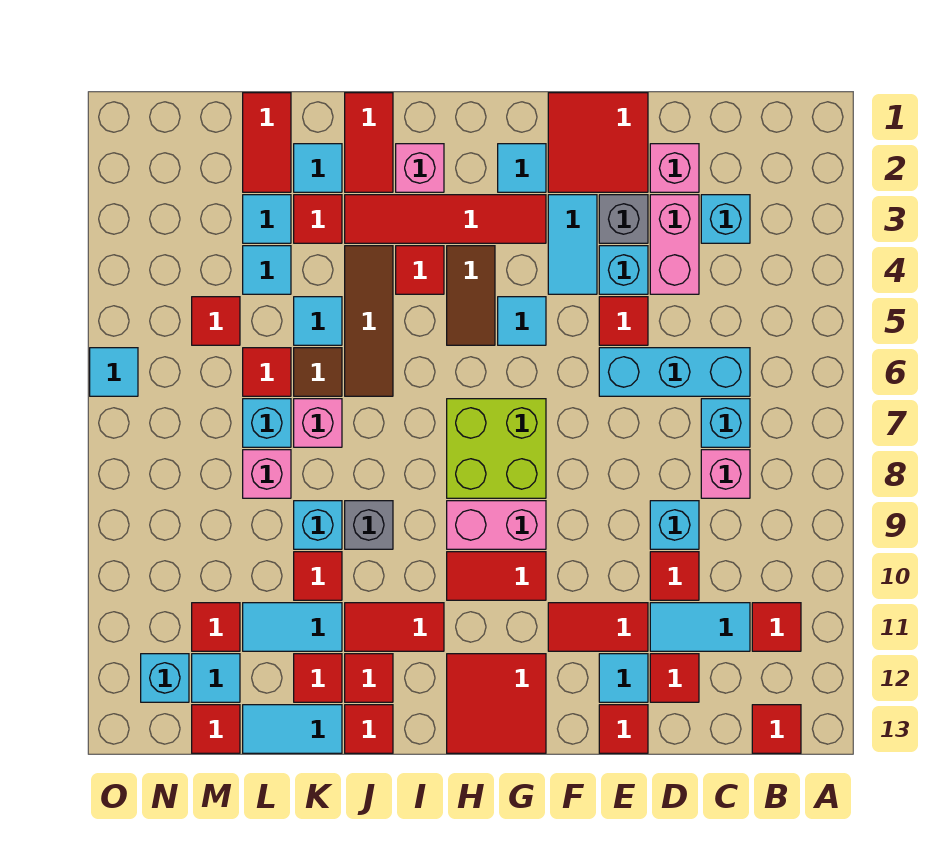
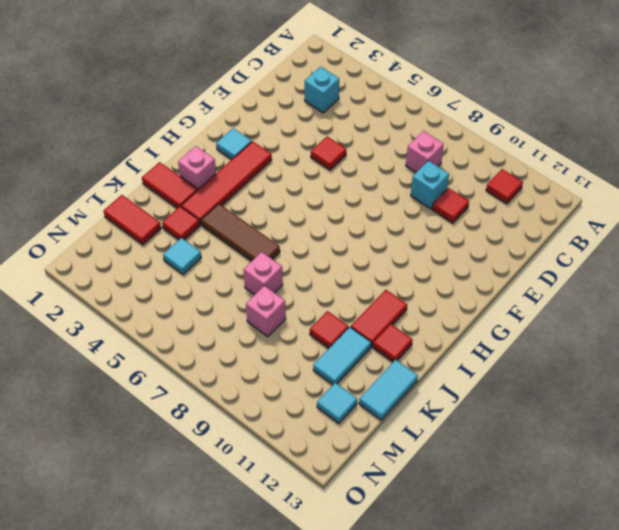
none -> red 1x1 tile [752,705,801,753]
none -> cyan 1x3 brick [599,348,750,396]
none -> cyan 1x1 brick [701,399,750,447]
none -> cyan 1x2 tile [650,603,750,651]

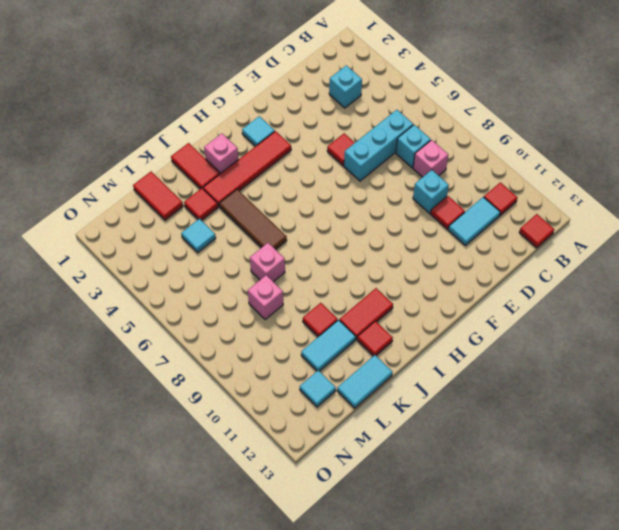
none -> pink 1x1 brick [650,144,699,192]
none -> pink 1x2 brick [650,195,699,294]
none -> red 1x1 tile [650,654,699,702]
none -> red 2x2 tile [548,93,648,192]

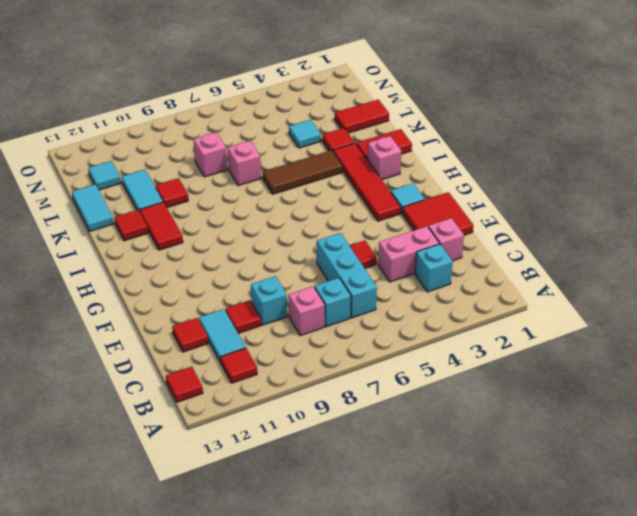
none -> grey 1x1 brick [599,195,648,243]
none -> cyan 1x1 brick [599,246,648,294]
none -> red 1x2 tile [548,603,648,651]
none -> cyan 1x1 tile [599,654,648,702]

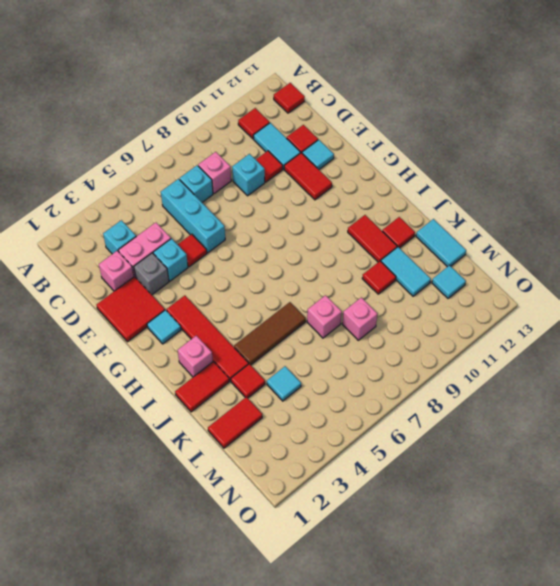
none -> red 1x1 tile [599,705,648,753]
none -> cyan 1x2 tile [548,195,597,294]
none -> cyan 1x1 tile [498,297,546,345]
none -> lime 2x2 brick [447,399,546,498]

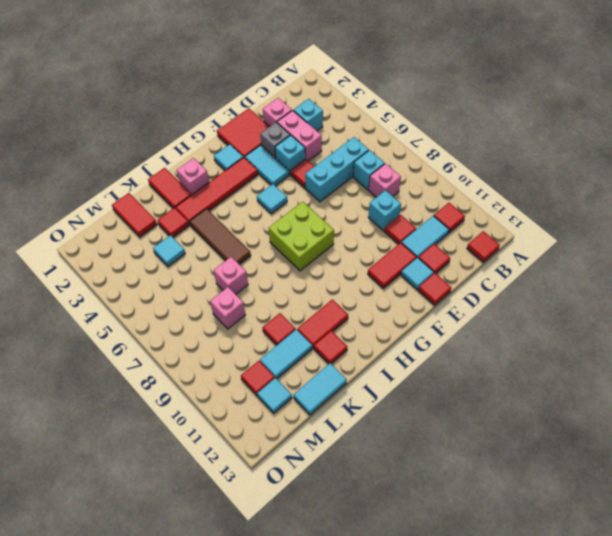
none -> pink 1x2 brick [447,501,546,549]
none -> red 1x2 tile [447,552,546,600]
none -> red 2x2 tile [447,654,546,753]
none -> brown 1x2 tile [447,246,495,345]

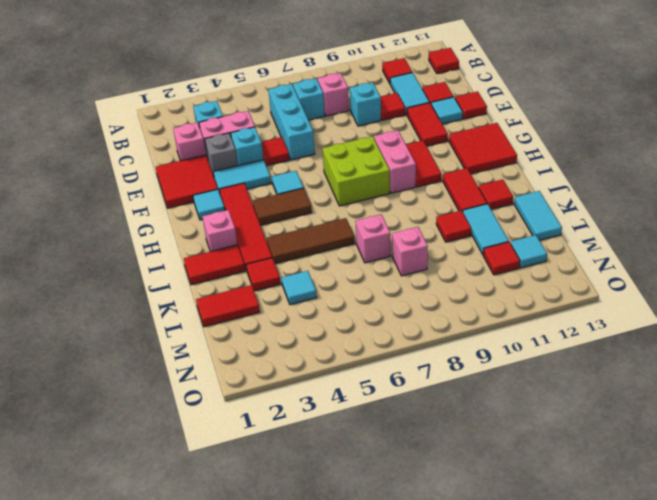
none -> red 1x1 tile [396,246,444,294]
none -> grey 1x1 brick [345,501,393,549]
none -> red 1x1 tile [345,705,393,753]
none -> cyan 1x1 tile [294,144,342,192]

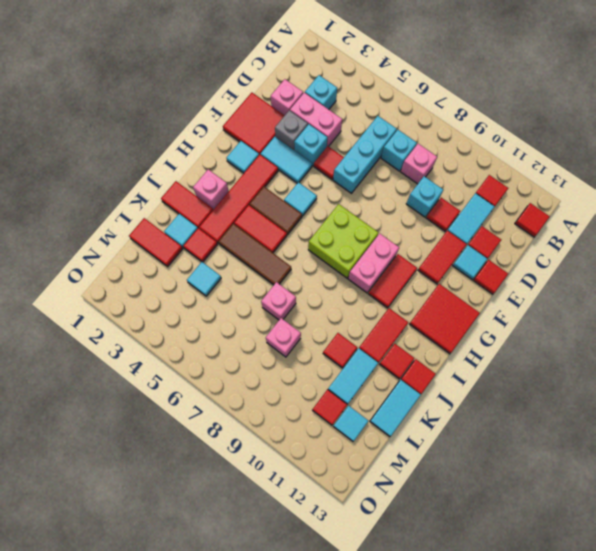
red 1x2 tile [234,205,287,253] -> red 1x1 tile [396,246,444,294]
none -> grey 1x1 brick [345,501,393,549]
none -> cyan 1x1 tile [294,297,342,345]
none -> brown 1x1 tile [294,348,342,396]
none -> cyan 1x1 brick [294,501,342,549]

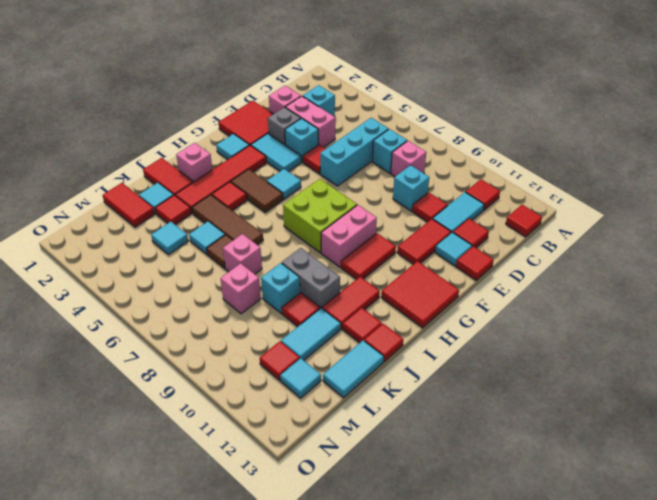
grey 1x2 brick [282,248,340,308] -> grey 1x1 brick [345,501,393,549]
none -> red 1x1 tile [294,654,342,702]
none -> cyan 1x1 tile [243,195,291,243]
none -> red 1x1 tile [243,348,291,396]
none -> cyan 1x1 brick [243,399,291,447]

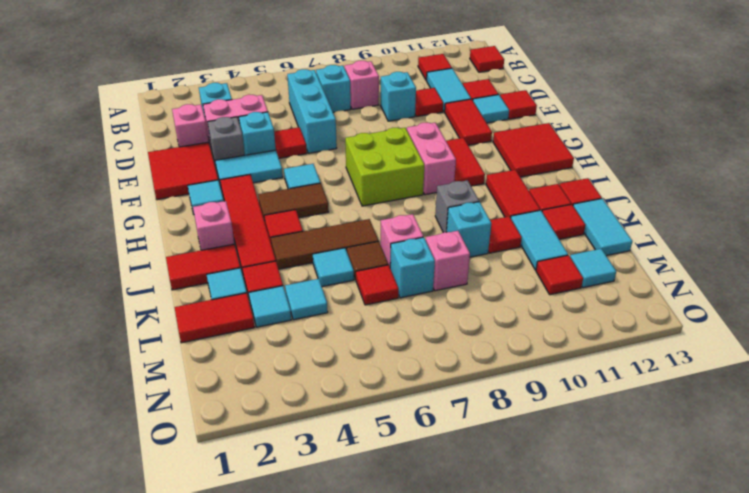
none -> red 1x1 tile [192,297,240,345]
none -> red 1x1 tile [192,705,240,753]
none -> cyan 1x1 brick [141,654,189,702]
none -> cyan 1x1 tile [90,348,138,396]

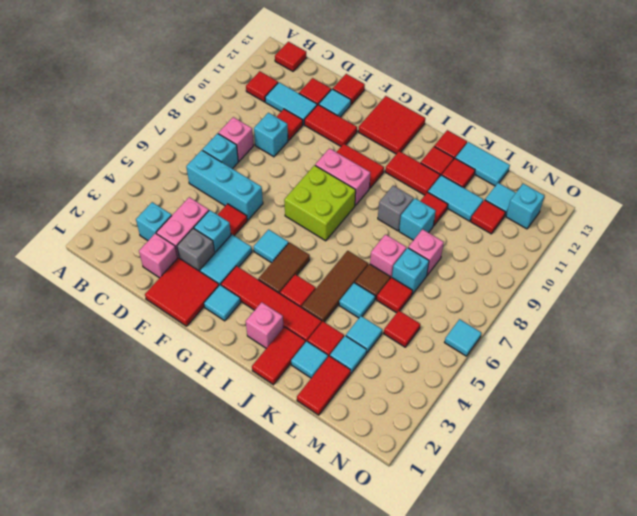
none -> red 1x1 tile [192,705,240,753]

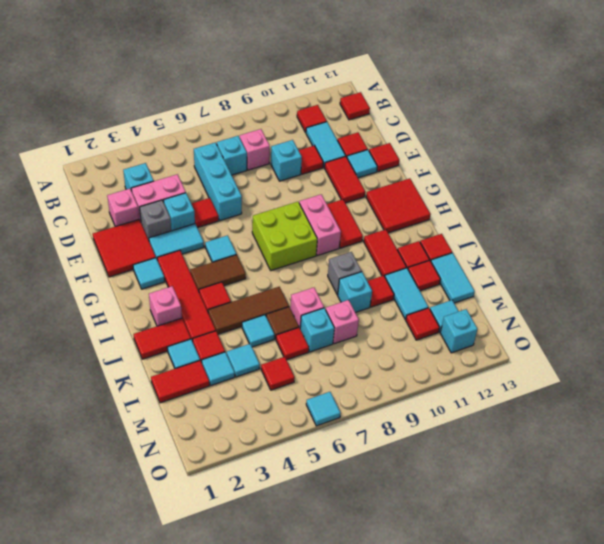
none -> red 1x1 tile [192,705,240,753]

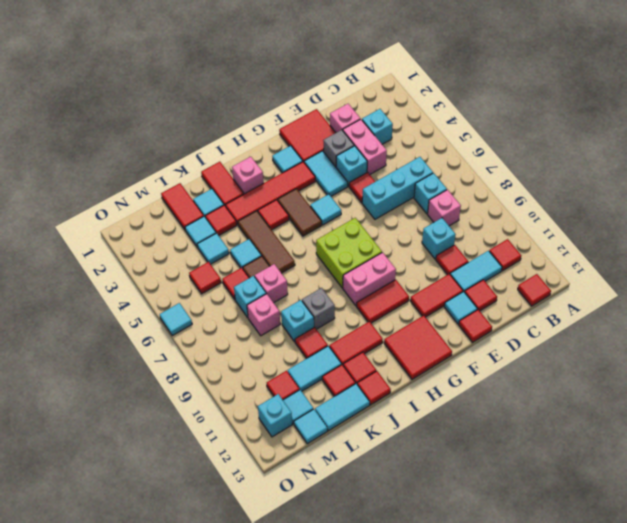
cyan 1x1 tile [294,409,327,443] -> red 1x1 tile [192,705,240,753]

